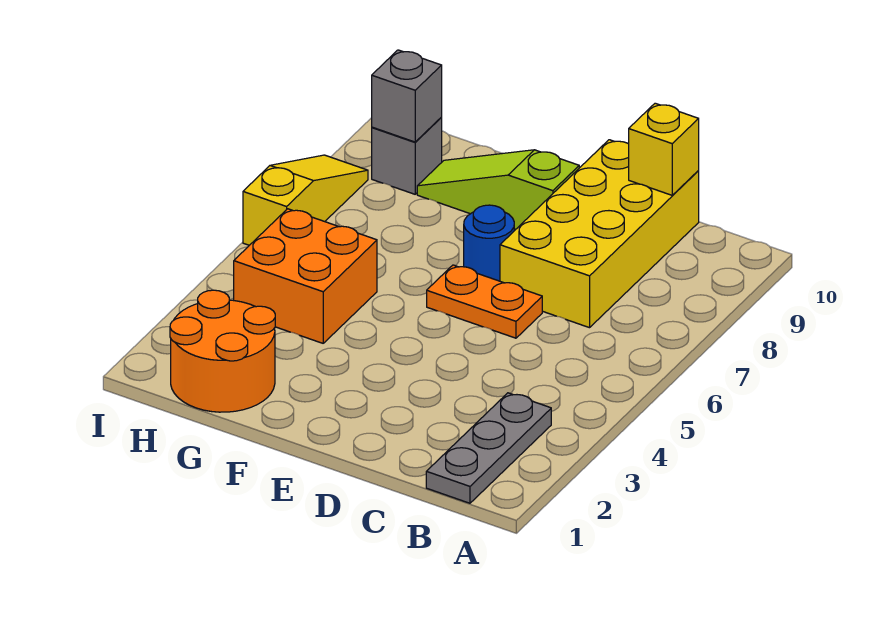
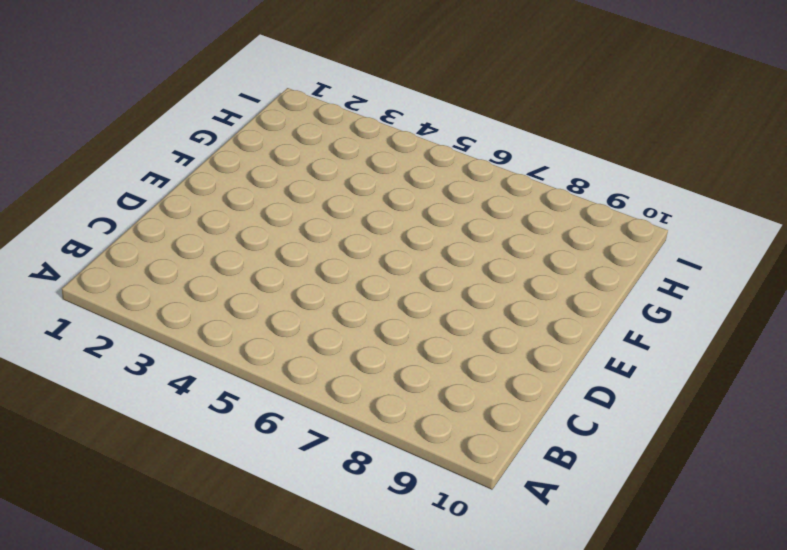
none -> grey 1x3 plate [426,393,551,503]
none -> yellow 2x4 brick [500,140,699,328]

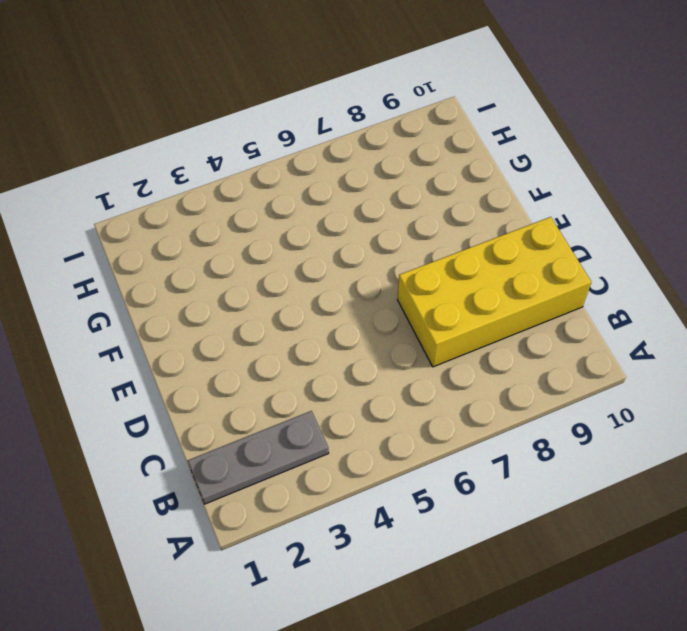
none -> orange 1x2 plate [427,265,542,338]
none -> blue 1x1 round brick [464,205,514,281]

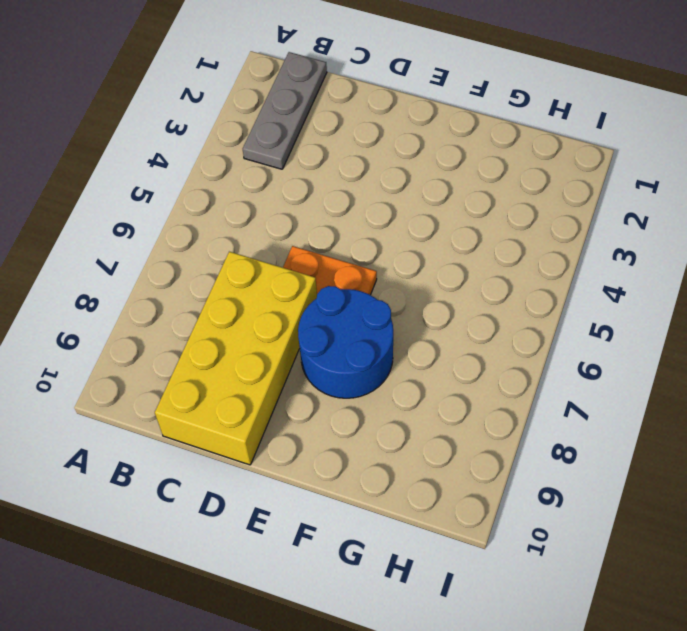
blue 2x2 round brick [298,286,393,398] -> blue 1x1 round brick [464,205,514,281]
none -> lime 1x3 slope [417,150,579,229]
none -> orange 2x2 round brick [170,290,275,412]

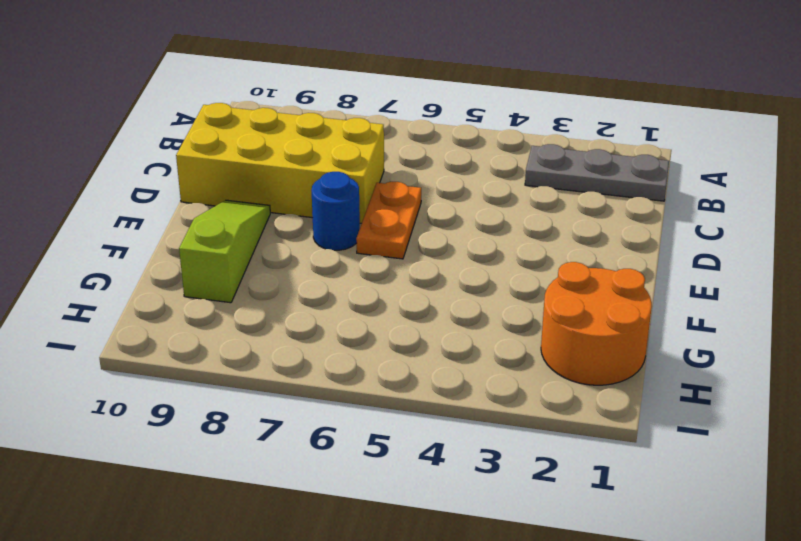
lime 1x3 slope [179,200,270,303] -> lime 1x3 slope turned to [417,150,579,229]
none -> orange 2x2 brick [234,209,377,343]
none -> grey 1x1 brick [372,118,442,194]

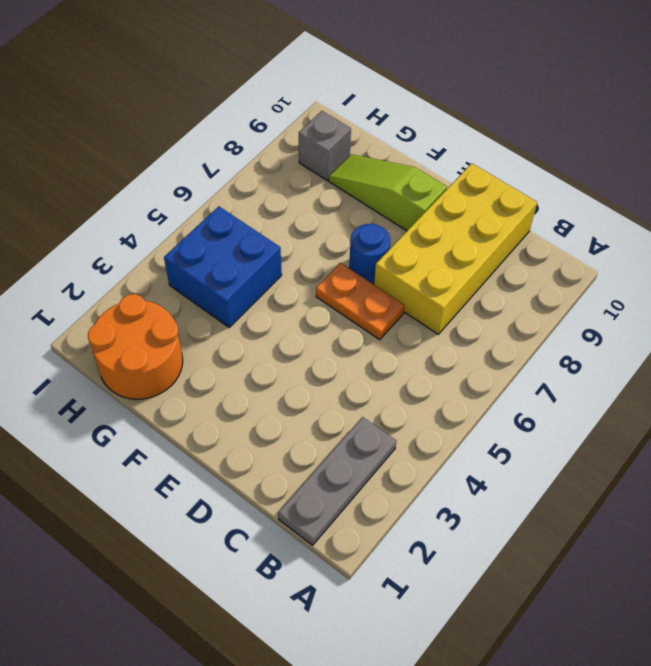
blue 2x2 brick [164,206,282,327] -> orange 2x2 brick [234,209,377,343]
none -> yellow 1x3 slope [243,155,368,245]
none -> yellow 1x1 brick [629,103,699,195]

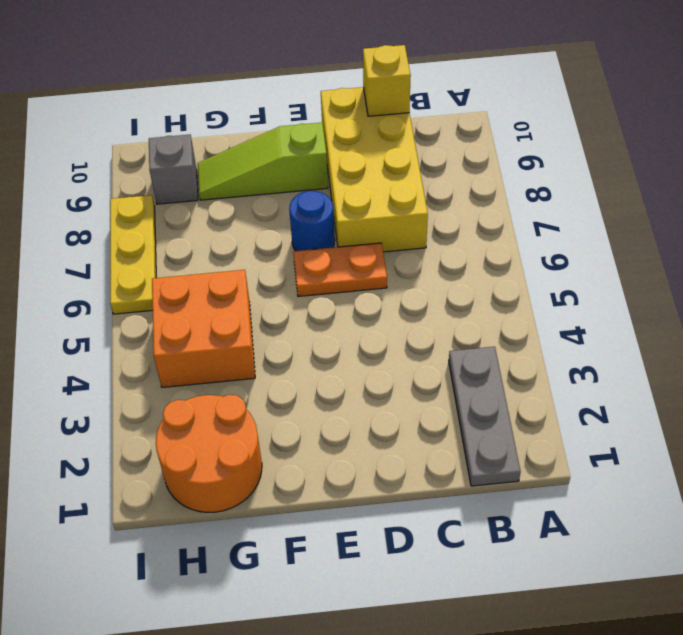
yellow 1x3 plate [110,195,156,314] -> yellow 1x3 slope [243,155,368,245]
none -> grey 1x1 brick [372,50,442,142]

